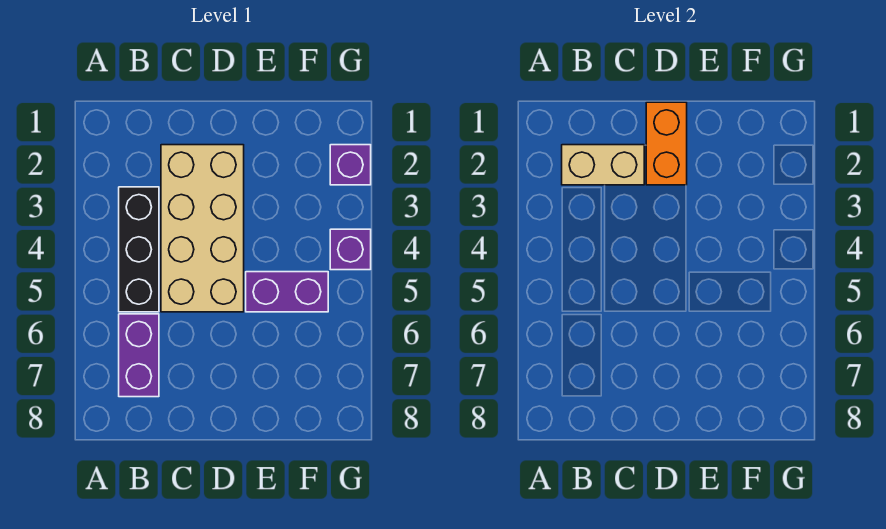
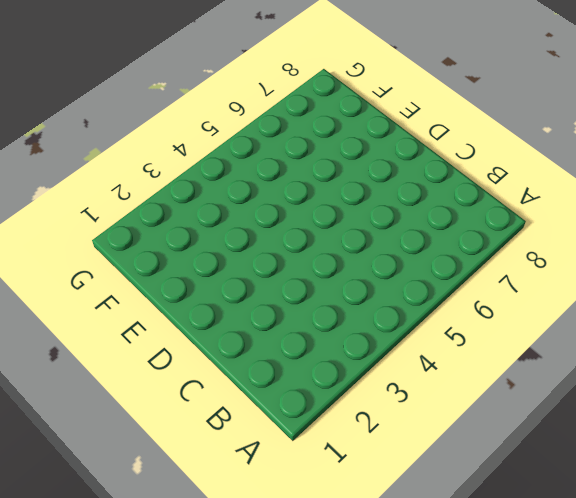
none -> black 1x3 brick [119,187,159,312]
none -> purple 1x2 brick [119,314,159,397]

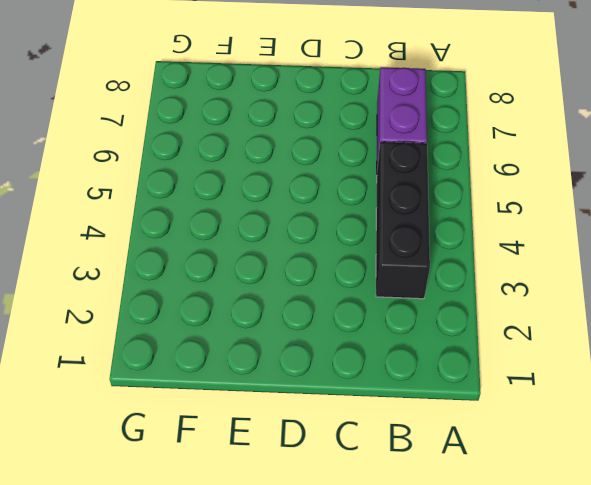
none -> tan 2x4 brick [161,145,244,312]
none -> purple 1x2 brick [246,272,328,312]

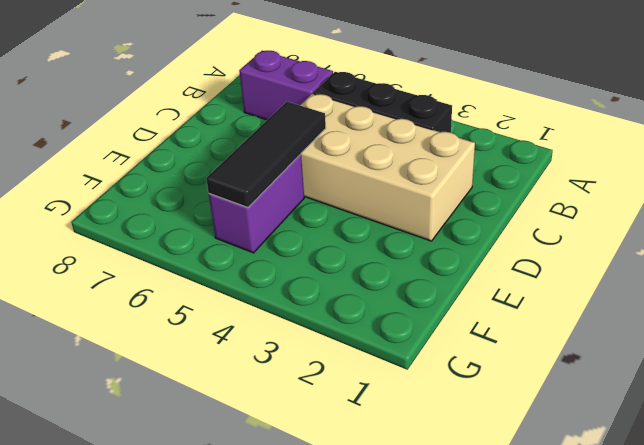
black 1x3 tile [206,102,326,207] -> none
none -> purple 1x1 brick [330,145,371,185]
none -> purple 1x1 brick [330,229,371,270]

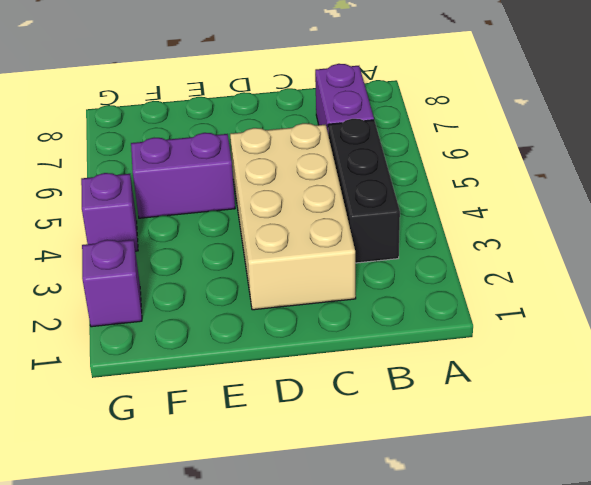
none -> tan 1x2 brick [562,145,644,185]
none -> orange 1x2 brick [646,102,687,185]

